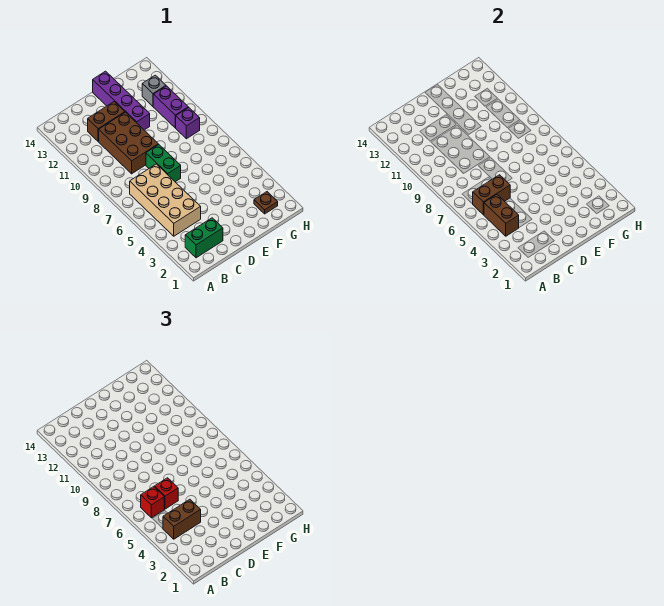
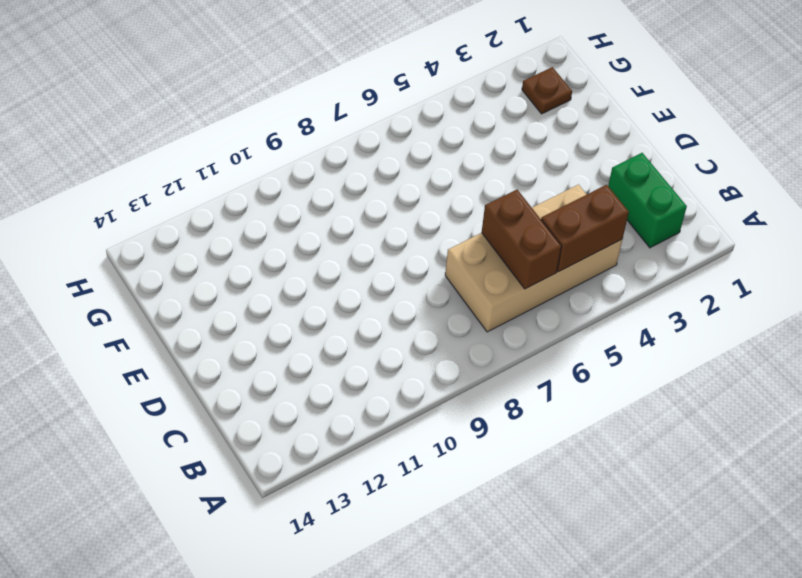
none -> brown 2x3 brick [99,112,158,174]
none -> brown 1x2 brick [88,102,125,142]
none -> green 1x2 brick [146,145,181,182]

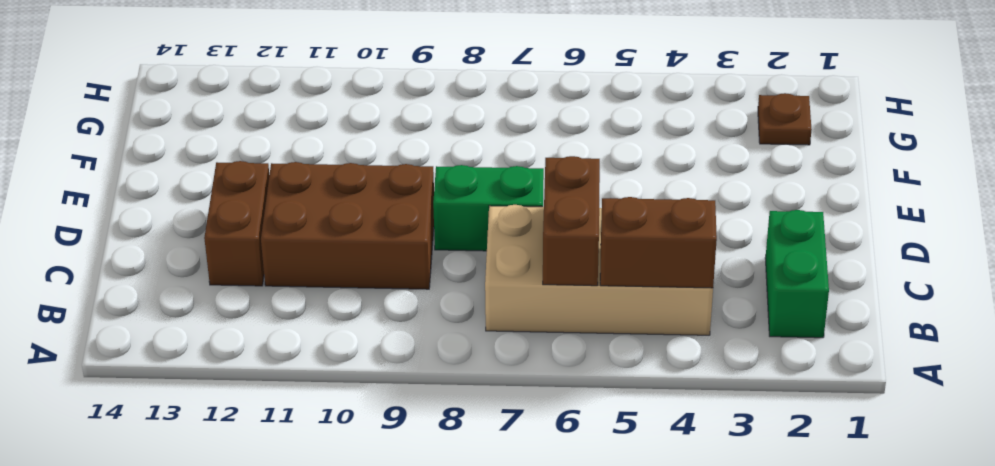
none -> purple 1x4 brick [93,71,150,130]
none -> purple 1x1 brick [176,107,200,139]
none -> purple 1x2 brick [153,86,188,128]

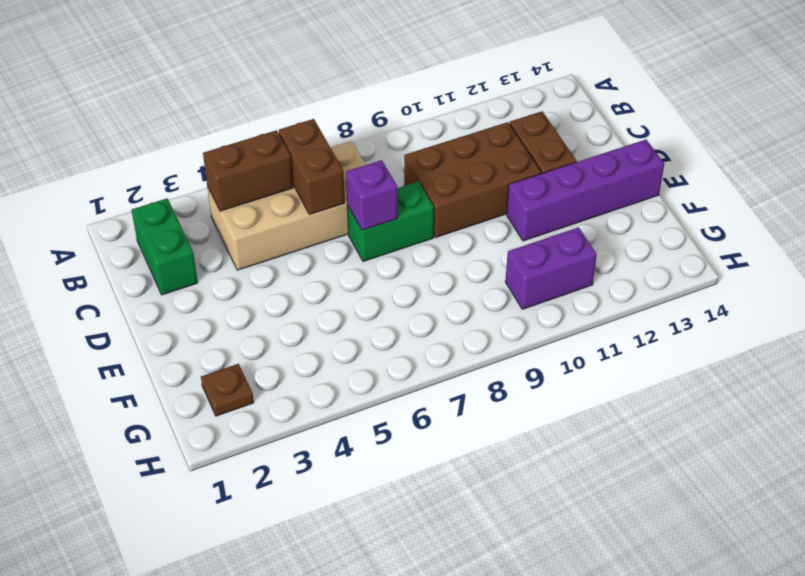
purple 1x1 brick [346,160,397,230] -> purple 1x1 brick moved to [176,107,200,139]
none -> grey 1x1 brick [142,75,166,106]
none -> brown 1x2 brick [163,499,201,539]
none -> red 1x1 brick [141,487,164,518]

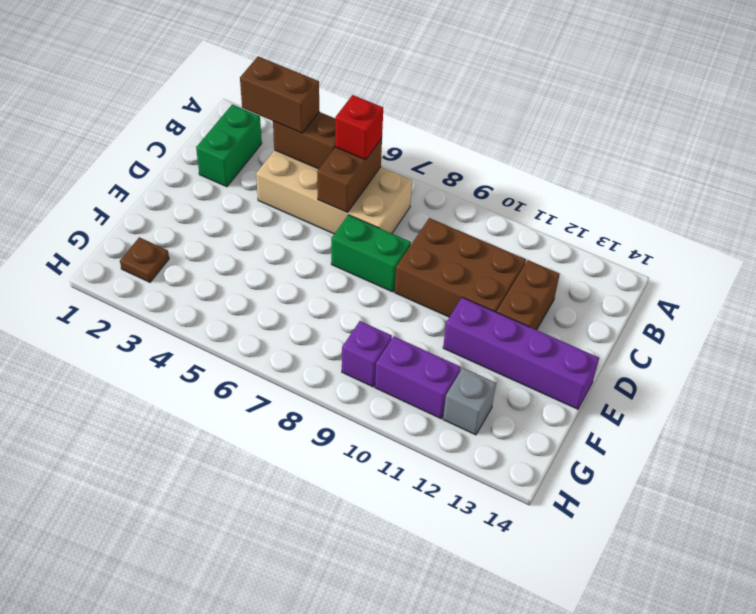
brown 1x2 brick [240,57,319,133] -> brown 1x2 brick turned to [163,499,201,539]
none -> red 1x1 brick [155,478,178,509]

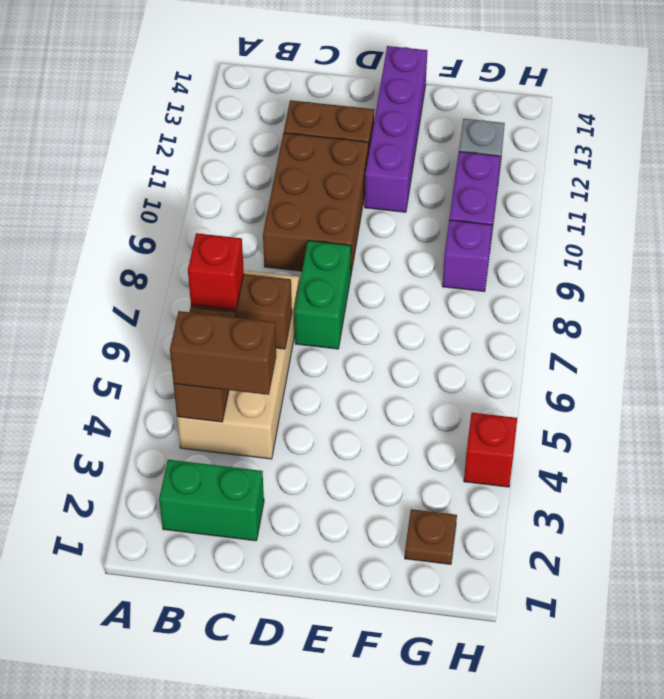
red 1x1 brick [464,413,517,487] -> red 1x1 brick moved to [155,478,178,509]

